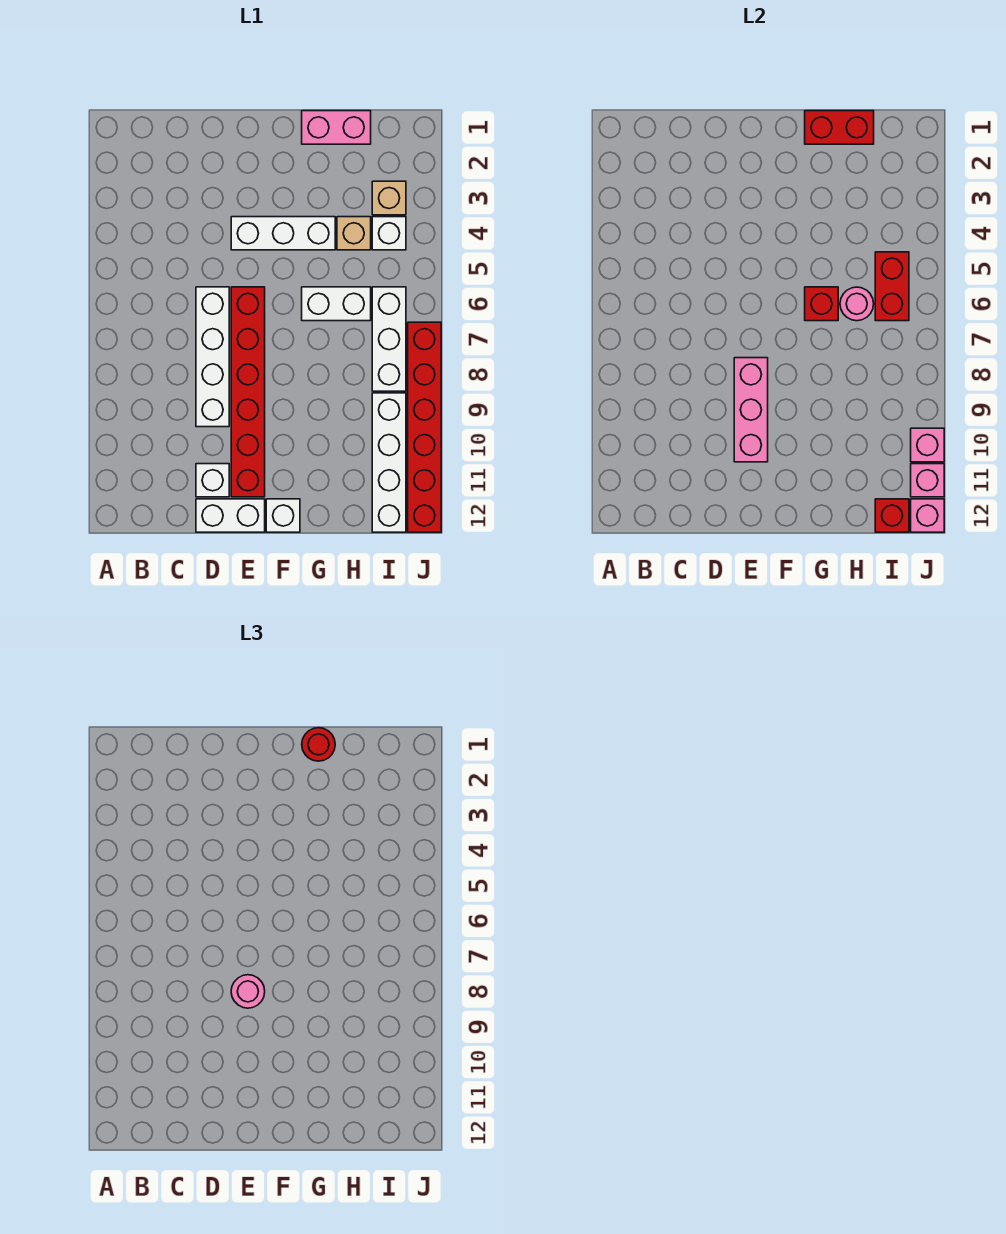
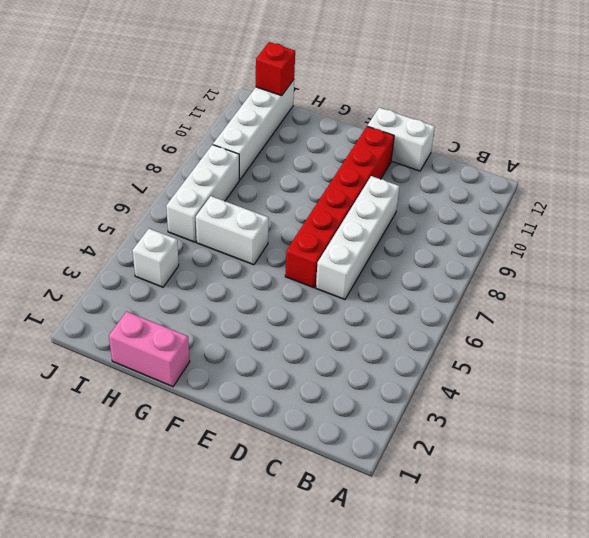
none -> white 1x1 brick [196,464,229,497]
none -> white 1x3 brick [231,217,335,250]
none -> white 1x1 brick [266,499,300,532]

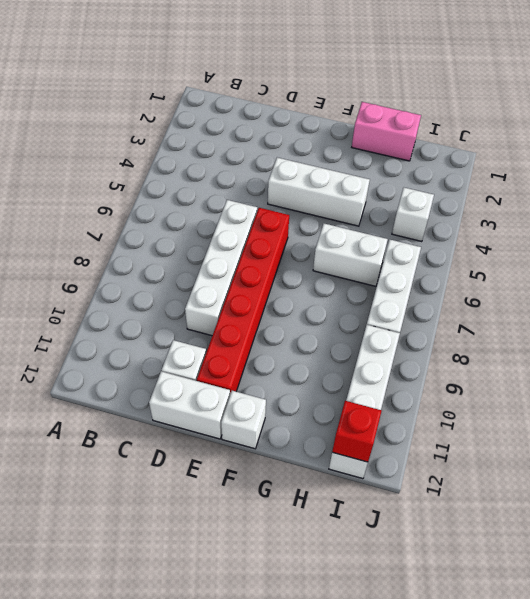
none -> tan 1x1 brick [337,217,371,250]
none -> tan 1x1 brick [372,181,406,215]
none -> red 1x6 brick [408,322,441,532]

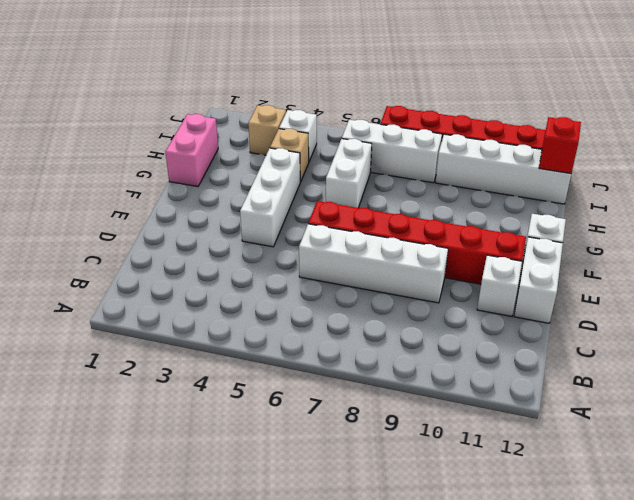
none -> pink 1x3 brick [734,358,768,462]
none -> red 1x2 brick [805,111,874,144]
none -> red 1x1 brick [805,287,838,321]

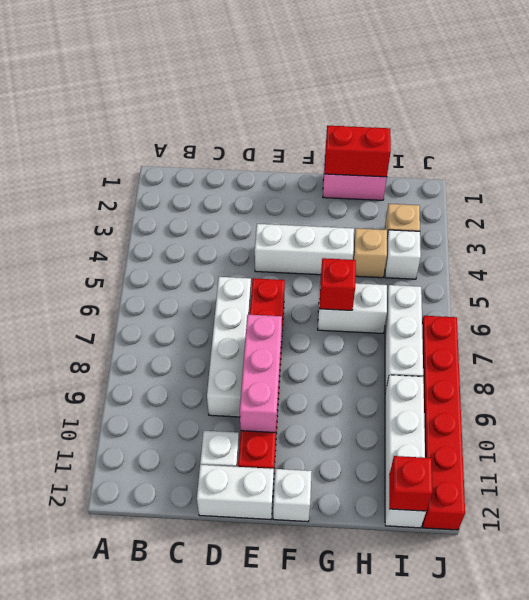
none -> pink 1x1 round brick [840,287,874,321]
none -> red 1x2 brick [875,252,909,321]
none -> pink 1x1 brick [911,428,944,462]

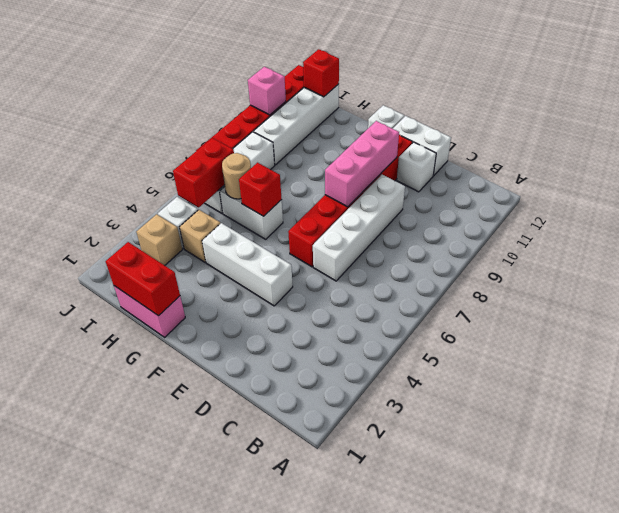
tan 1x1 round brick [222,153,251,199] -> pink 1x1 round brick [840,287,874,321]
none -> pink 1x1 brick [911,464,944,497]
none -> pink 1x1 brick [911,499,944,532]
none -> pink 1x1 round brick [231,975,265,1008]

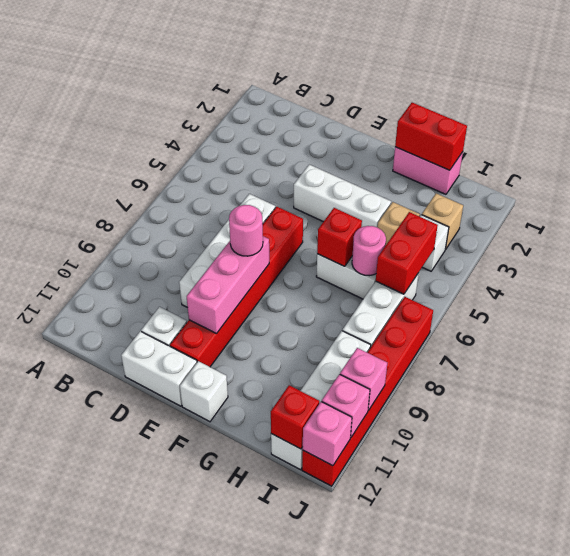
none -> red 1x1 round brick [302,728,335,761]

